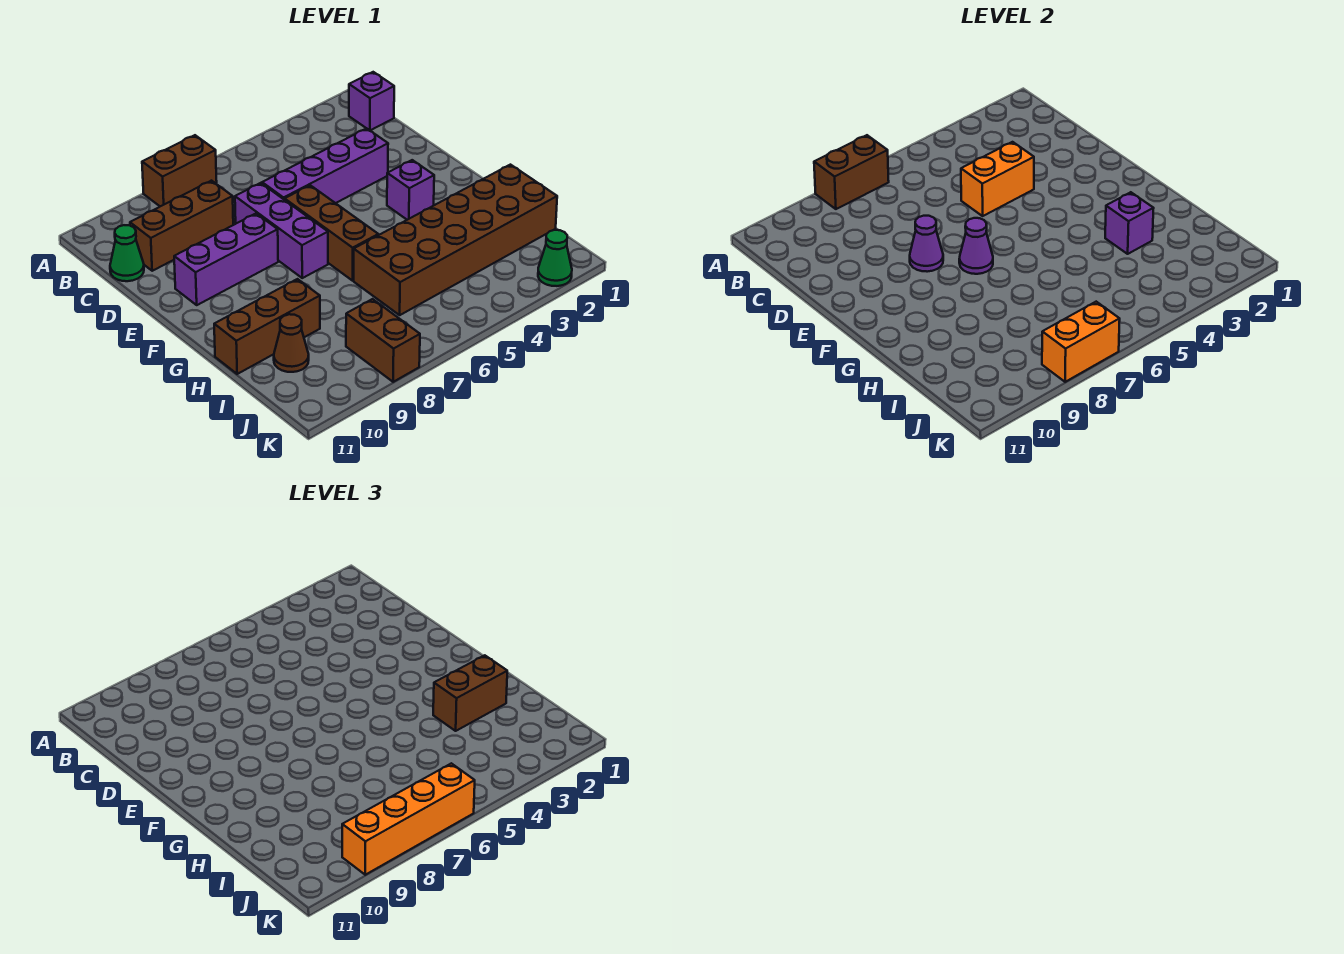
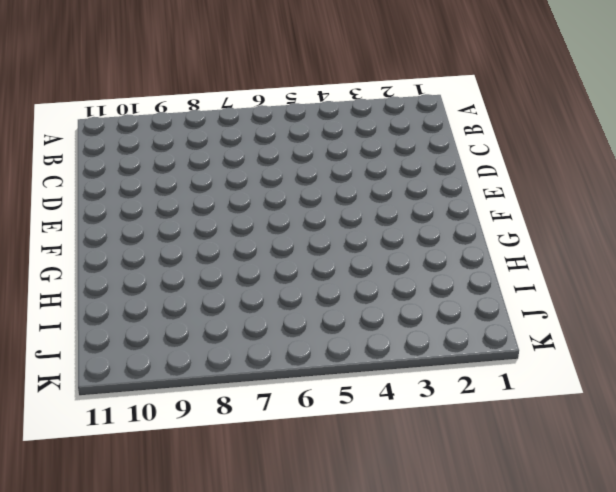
none -> brown 1x2 brick [142,135,217,206]
none -> purple 1x1 brick [349,72,394,130]
none -> brown 1x3 brick [130,181,233,271]

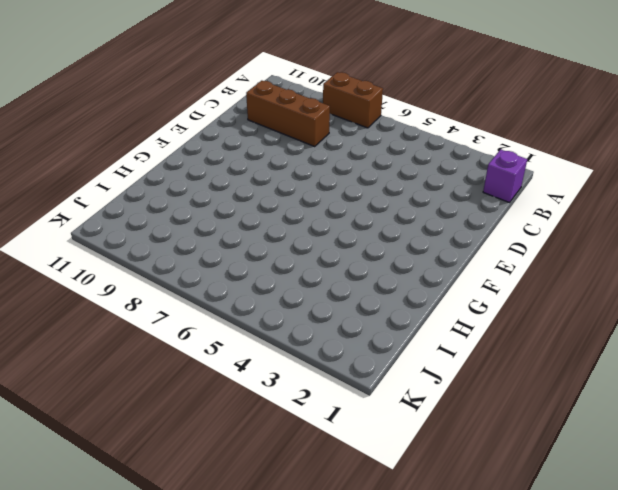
none -> green 1x1 cone [110,225,144,281]
none -> purple 1x4 brick [262,128,388,203]
none -> purple 1x3 brick [235,183,328,278]

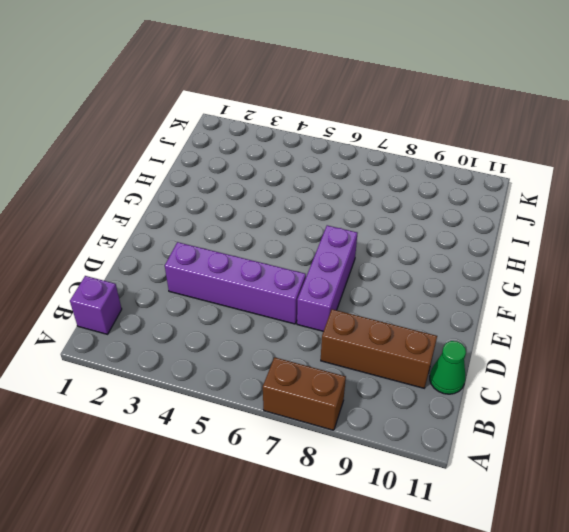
none -> brown 1x3 brick [285,185,378,281]
none -> purple 1x3 brick [174,214,278,305]
none -> purple 1x1 brick [387,160,434,220]

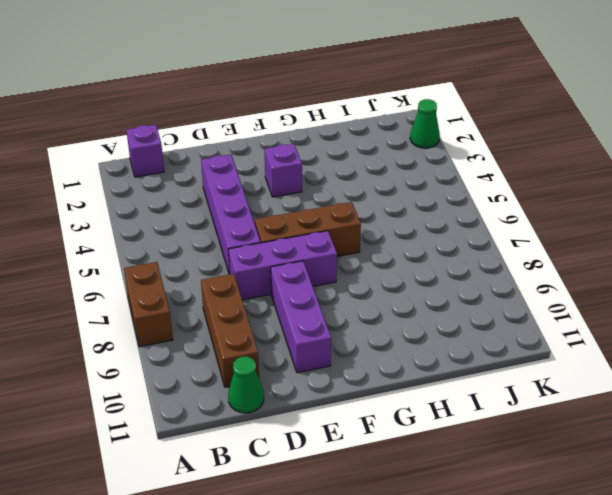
none -> brown 2x6 brick [354,165,557,315]
none -> brown 1x3 brick [214,279,320,374]
none -> brown 1x1 cone [274,314,309,372]

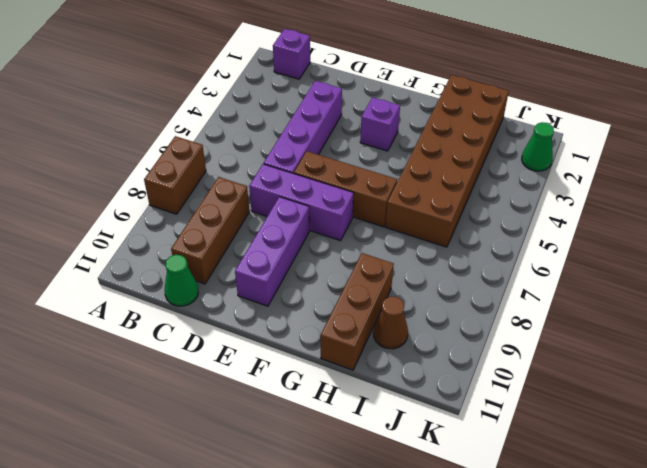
none -> brown 1x2 brick [346,299,420,382]
none -> brown 1x2 brick [814,135,889,209]
none -> orange 1x2 brick [961,142,1034,216]

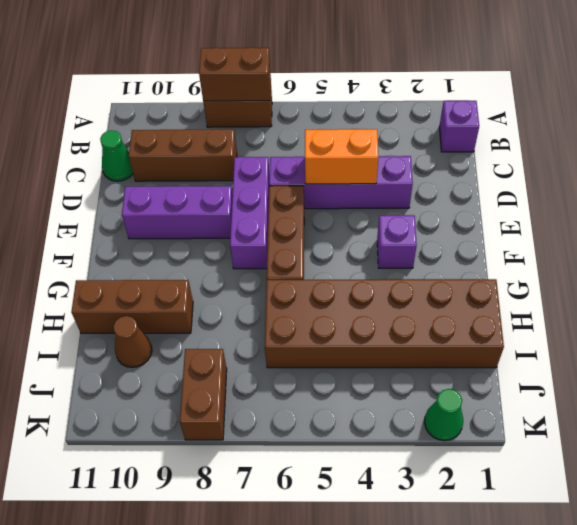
none -> purple 1x1 cone [910,216,943,272]
none -> purple 1x1 cone [959,218,993,274]
none -> purple 1x1 brick [1105,192,1154,254]

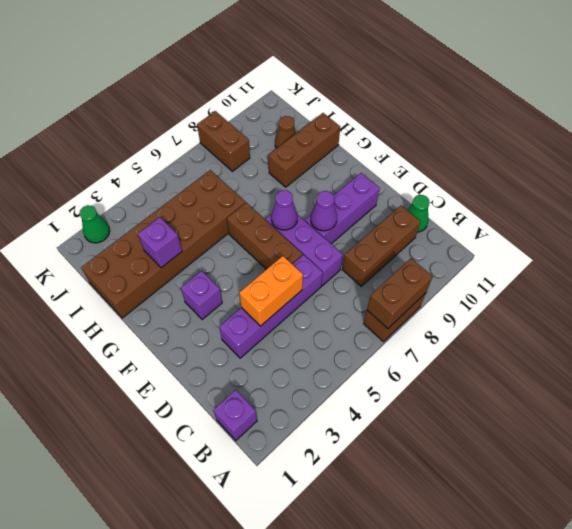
none -> orange 1x2 brick [1042,302,1120,382]
none -> brown 1x2 brick [433,655,507,731]
none -> orange 1x4 brick [342,763,475,875]

